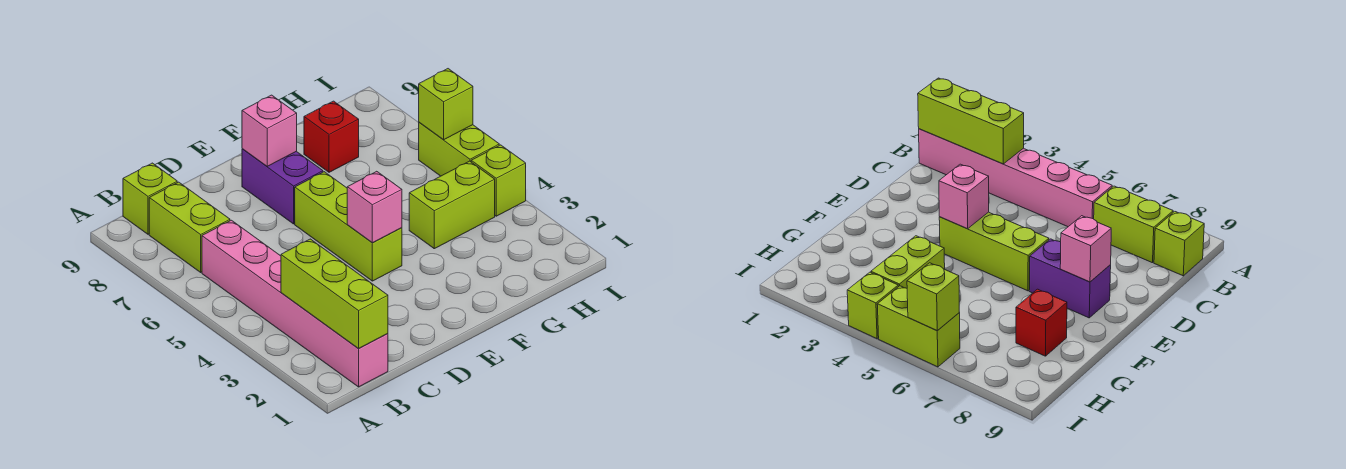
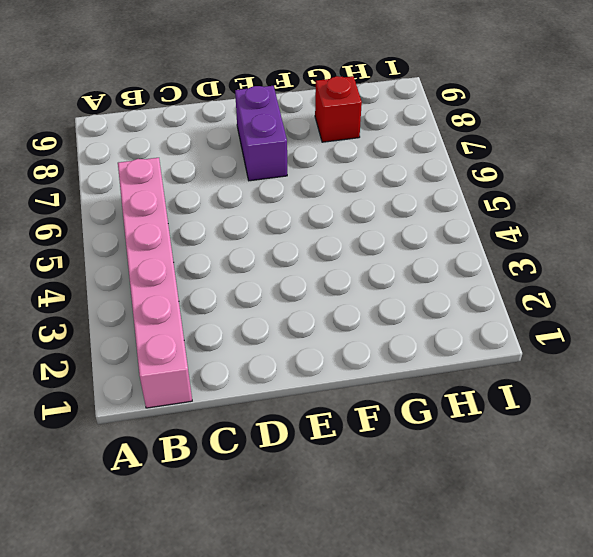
none -> lime 1x2 brick [149,182,230,272]
none -> lime 1x1 brick [123,163,177,234]
none -> lime 1x3 brick [295,172,402,281]

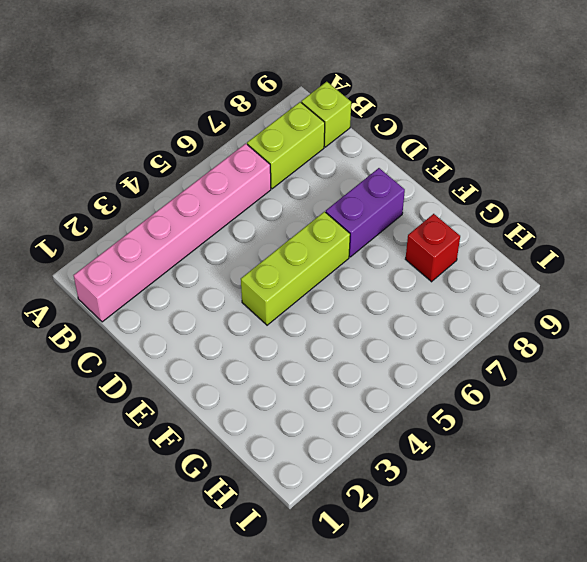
none -> lime 1x2 brick [409,161,495,249]
none -> lime 1x1 brick [471,145,526,216]
none -> lime 1x2 brick [419,122,499,176]

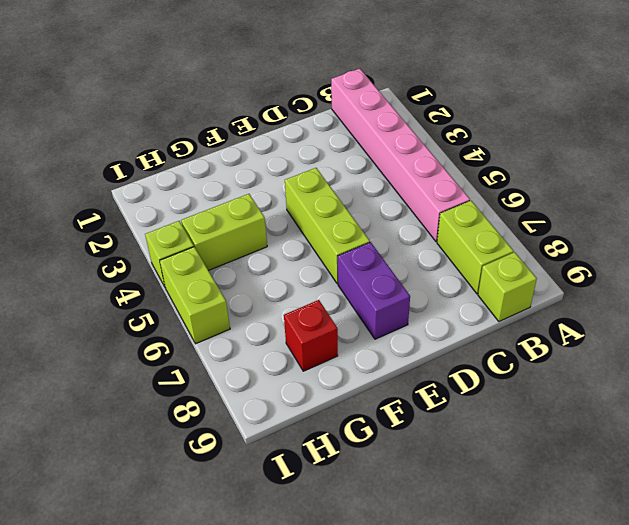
none -> lime 1x3 brick [281,239,388,349]
none -> pink 1x1 brick [347,171,402,243]
none -> pink 1x1 brick [242,95,297,166]

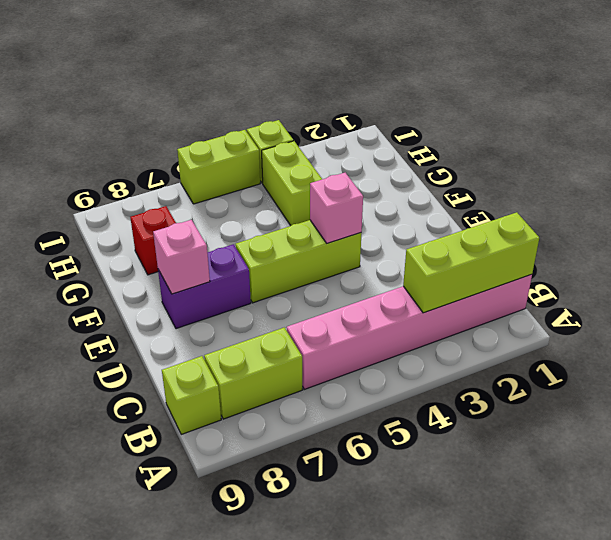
none -> lime 1x1 brick [419,69,473,140]

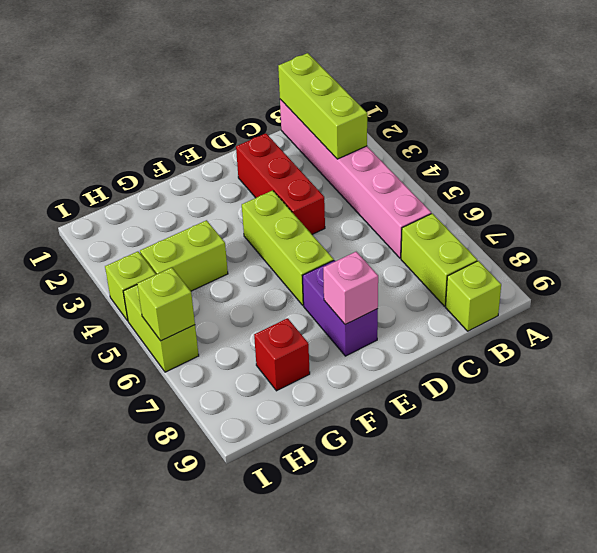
red 1x3 brick [236,133,325,234] -> none
none -> pink 1x1 brick [347,171,402,243]

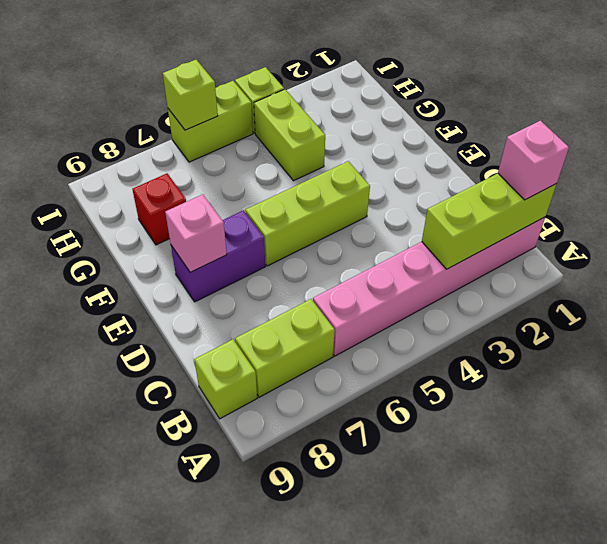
pink 1x1 brick [498,121,569,200] -> pink 1x1 brick moved to [347,171,402,243]

